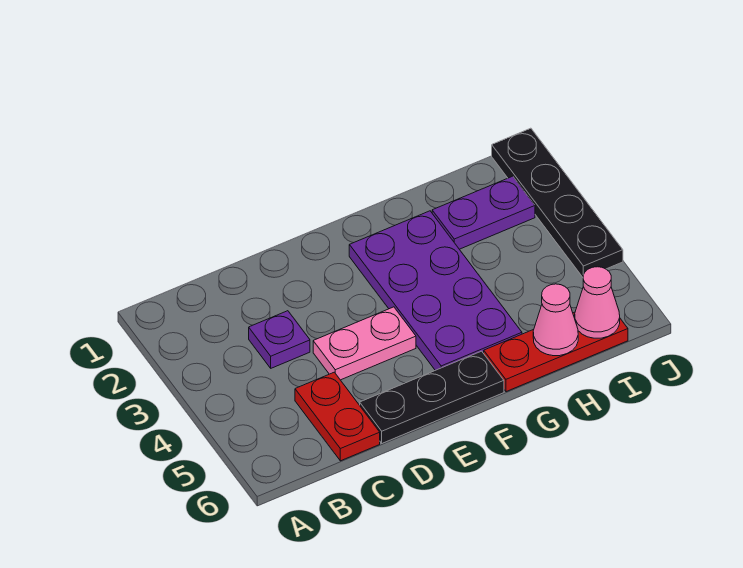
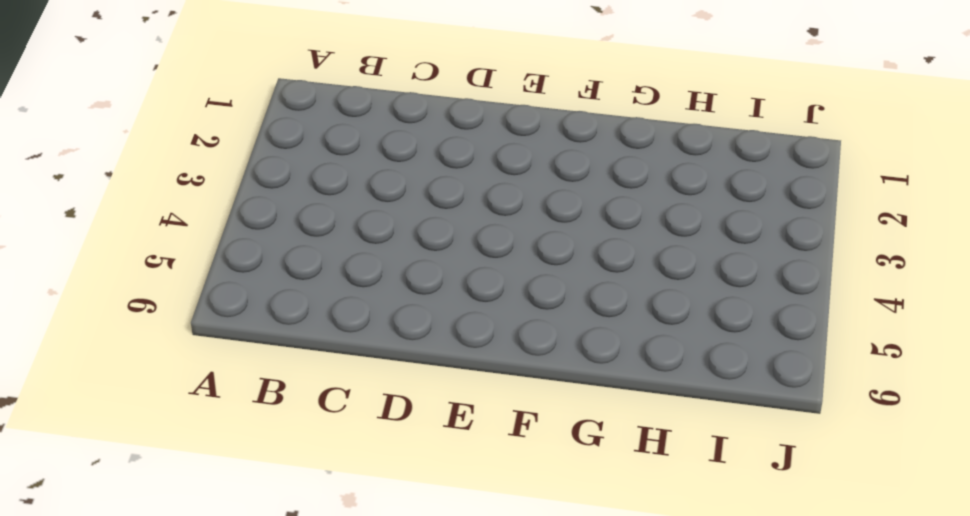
none -> purple 1x1 plate [249,311,310,368]
none -> red 1x2 plate [295,372,380,461]

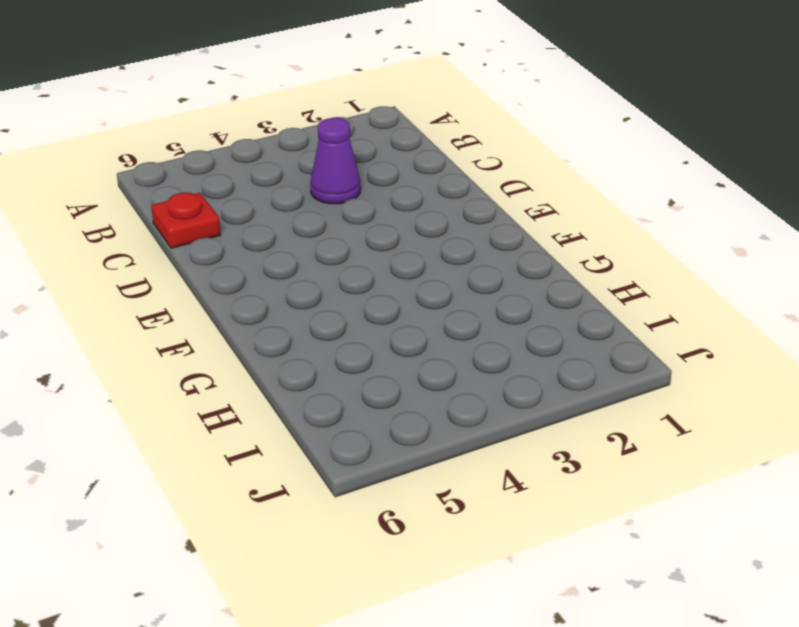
purple 1x1 cone [310,118,361,204] -> purple 1x1 plate [249,311,310,368]
red 1x1 plate [151,193,221,248] -> red 1x2 plate [295,372,380,461]
none -> pink 1x2 plate [313,307,416,380]
none -> black 1x3 plate [360,351,504,443]

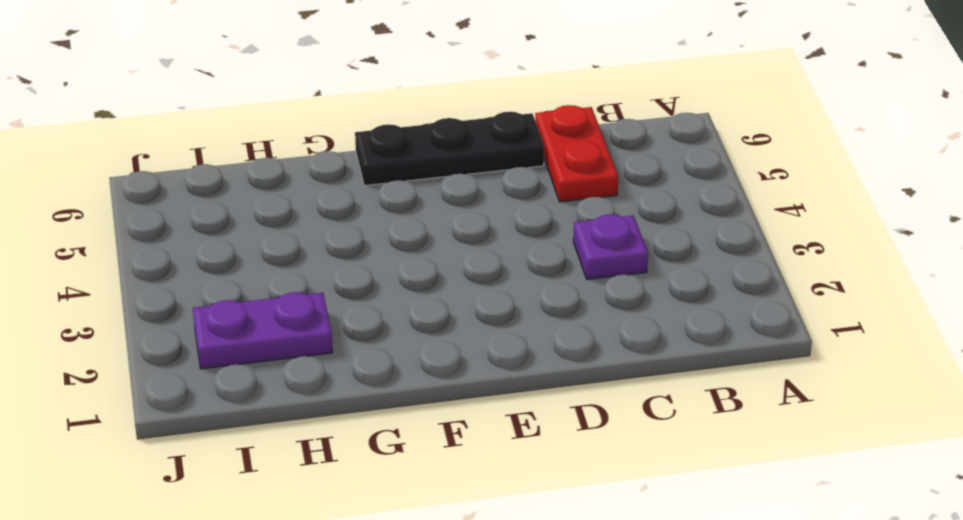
none -> pink 1x2 plate [313,307,416,380]
none -> purple 2x4 plate [349,211,522,370]

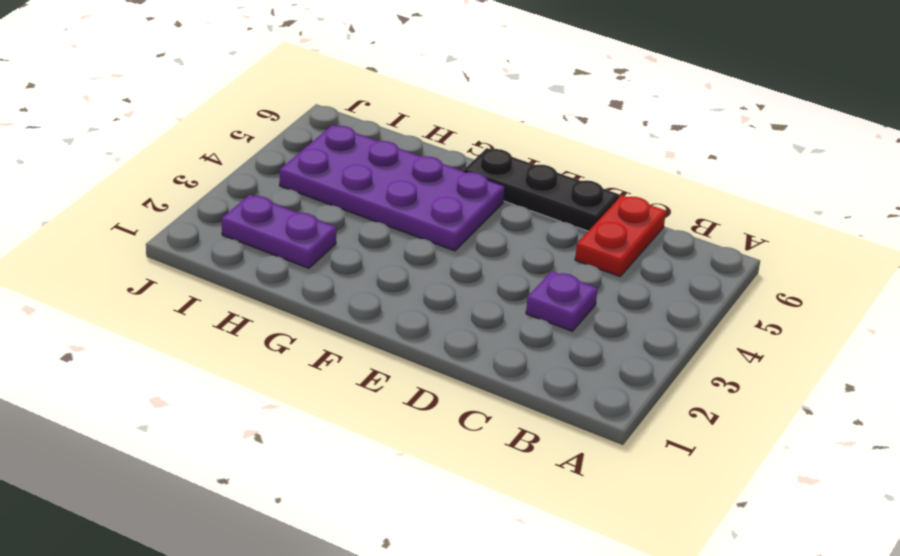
purple 2x4 plate [279,125,505,251] -> purple 2x4 plate turned to [349,211,522,370]
none -> pink 1x2 plate [313,307,416,380]
none -> red 1x3 plate [484,312,628,392]

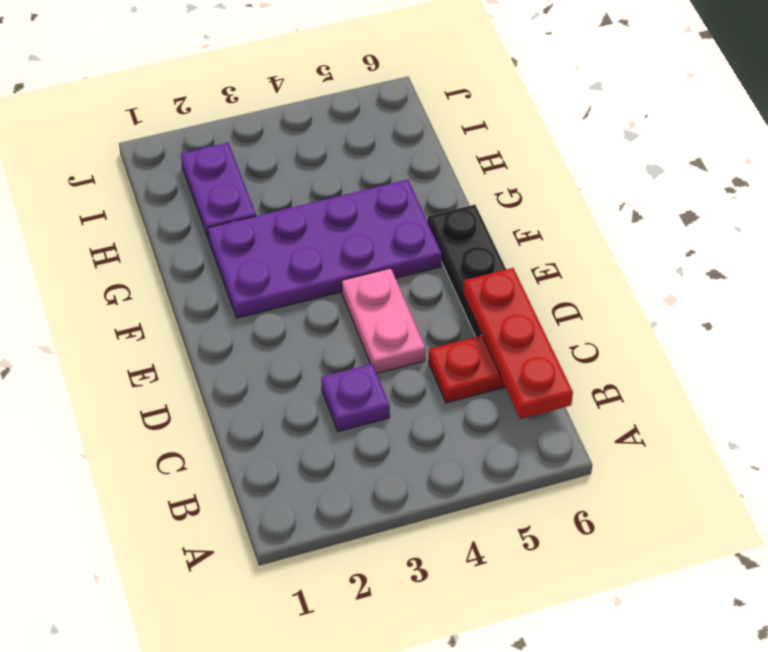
red 1x3 plate [463,268,573,419] -> red 1x3 plate moved to [484,312,628,392]
none -> black 1x4 plate [492,128,623,277]
none -> pink 1x1 cone [533,284,578,356]

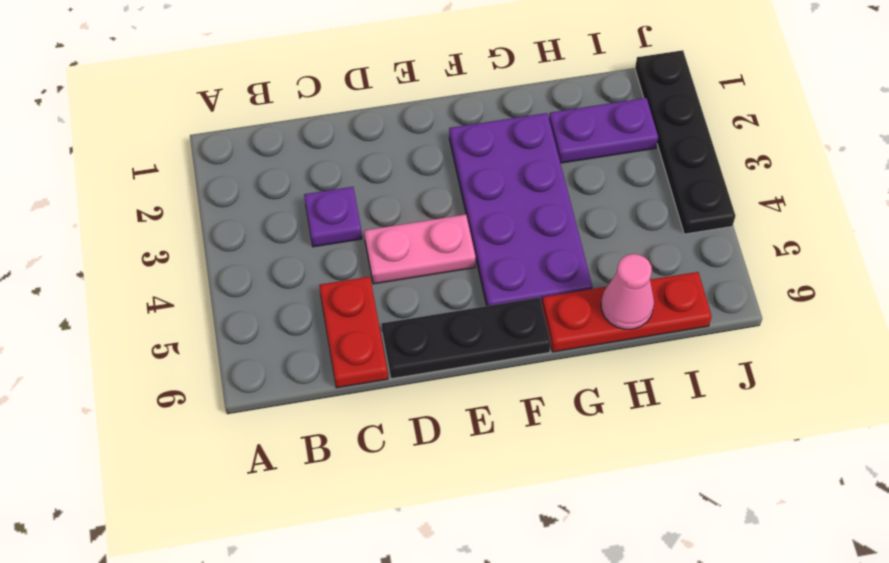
none -> pink 1x1 cone [575,267,620,338]

